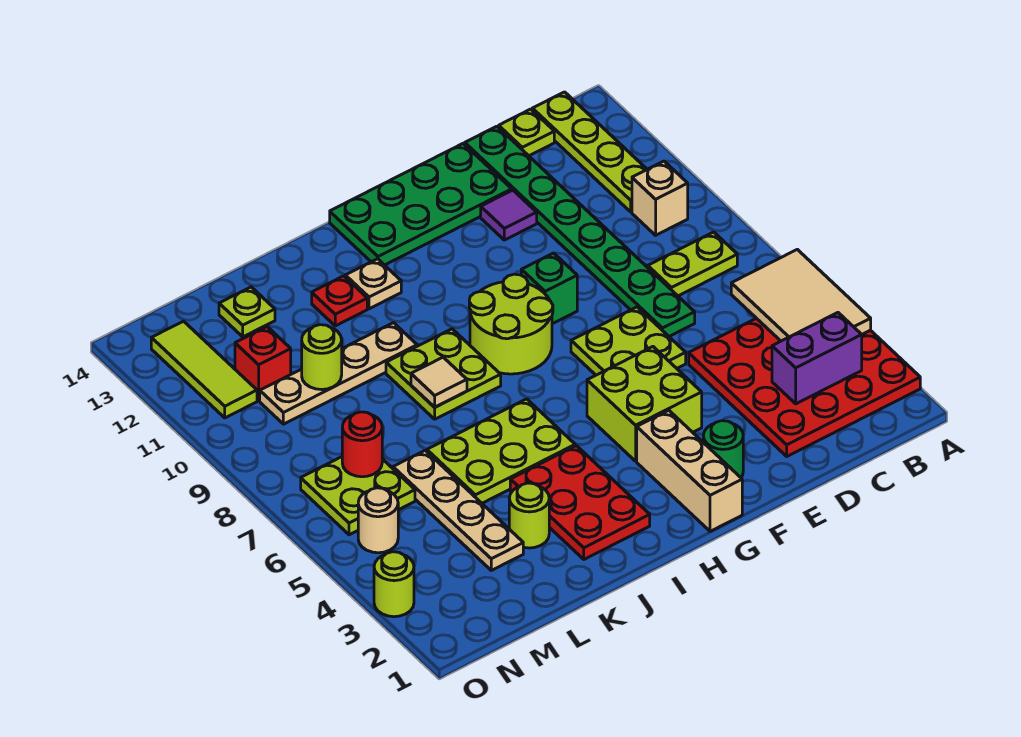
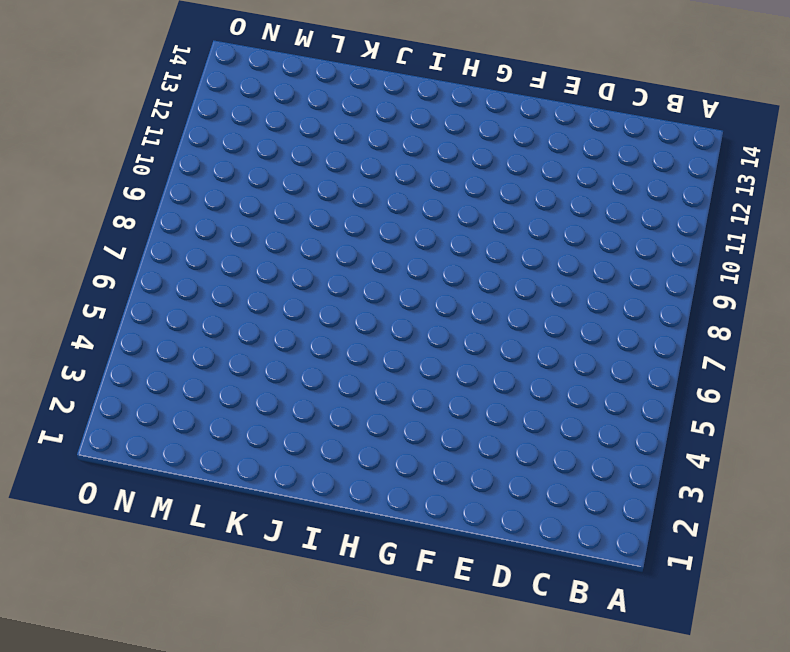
none -> red 4x4 plate [689,318,920,456]
none -> lime 1x2 plate [648,232,737,296]
none -> tan 1x1 brick [632,161,688,235]
none -> lime 1x4 plate [532,92,647,212]

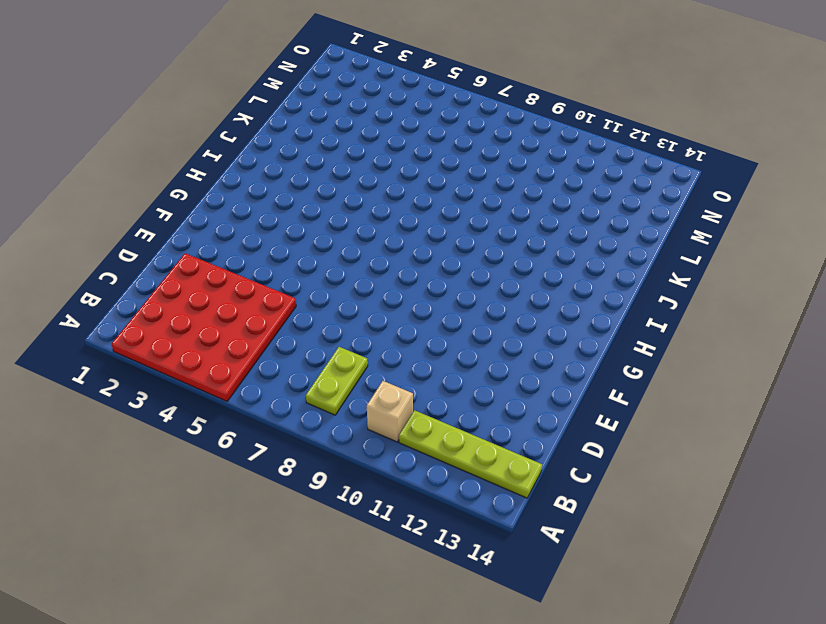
none -> lime 1x1 plate [499,109,554,156]
none -> green 1x8 plate [465,126,695,336]
none -> lime 2x2 plate [571,307,686,375]
none -> purple 1x1 tile [481,190,537,240]

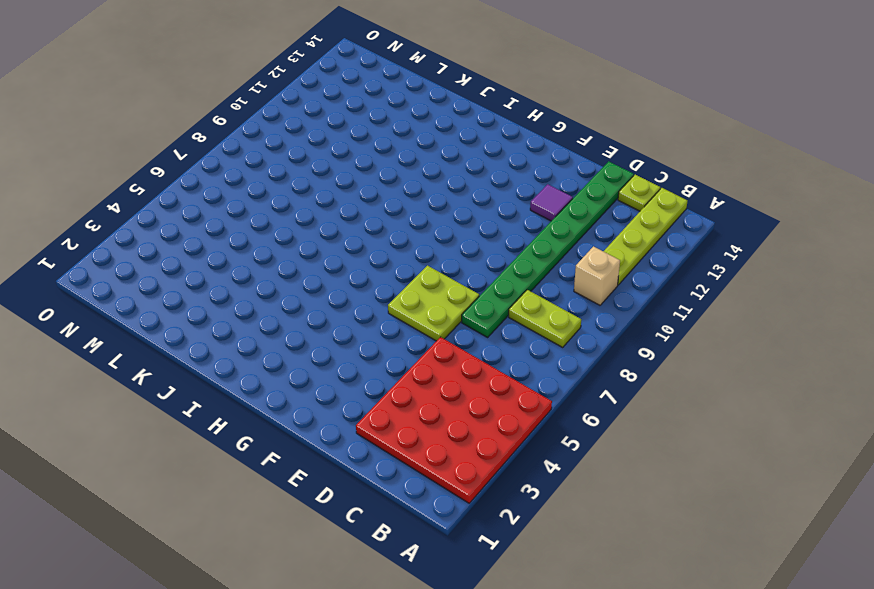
none -> green 2x4 plate [330,144,512,265]
none -> green 1x1 round brick [703,421,743,477]
none -> lime 2x2 brick [587,347,702,461]
none -> green 1x1 brick [521,253,577,324]

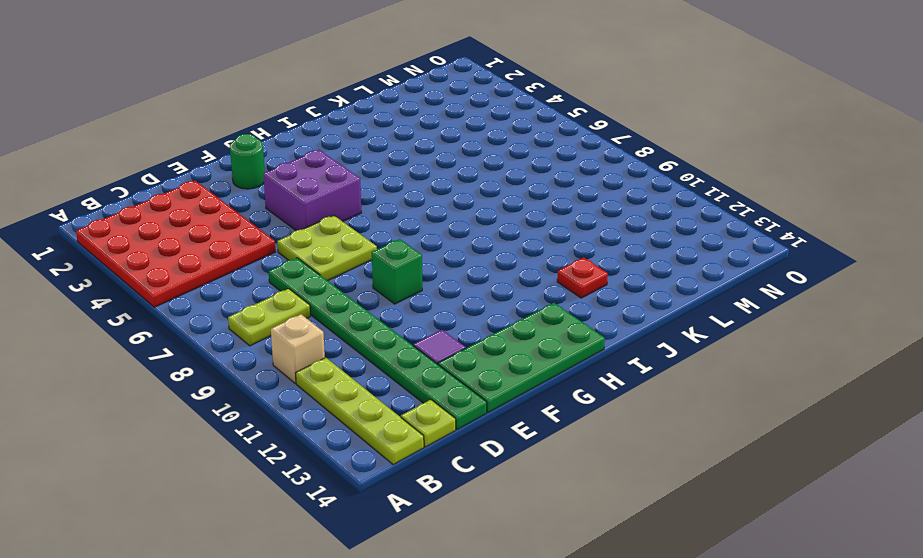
purple 2x2 brick [263,150,361,231] -> lime 2x2 brick [587,347,702,461]
none -> tan 1x3 brick [637,410,742,531]
none -> lime 2x2 round brick [469,274,553,374]
none -> red 2x3 plate [510,446,650,559]
none -> lime 2x3 plate [427,399,575,503]

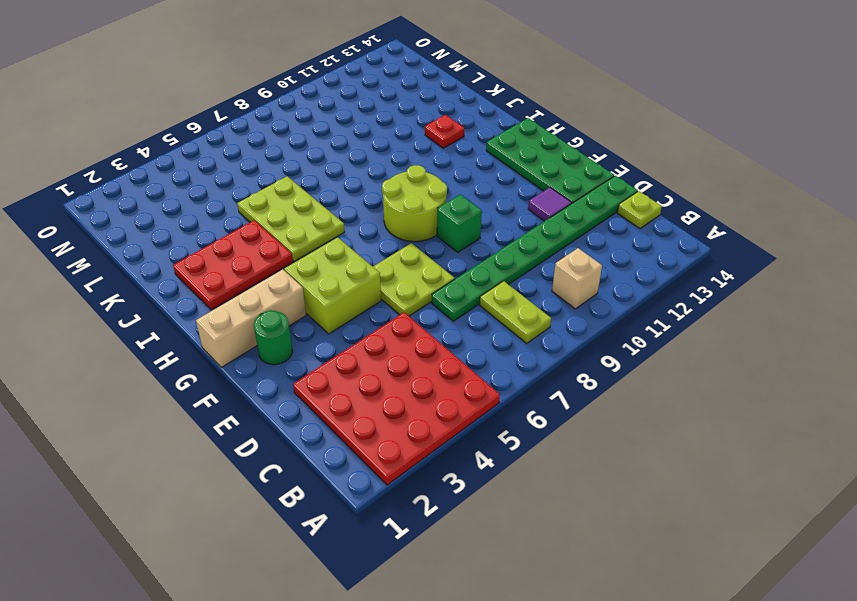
none -> lime 1x4 plate [532,92,647,212]
none -> lime 2x2 plate [386,329,501,419]
none -> tan 1x1 plate [345,259,401,309]
none -> tan 1x4 plate [260,323,417,424]

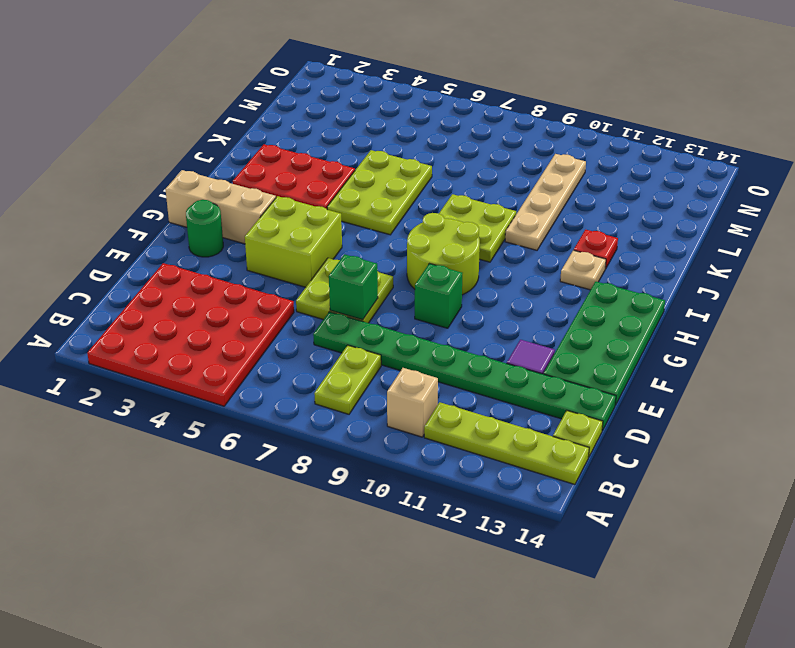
green 1x1 brick [329,254,378,320] -> none
none -> lime 1x1 round brick [509,483,549,548]
none -> tan 1x4 plate [393,450,523,570]
none -> lime 1x1 plate [219,287,275,337]
none -> lime 2x2 plate [301,457,415,535]

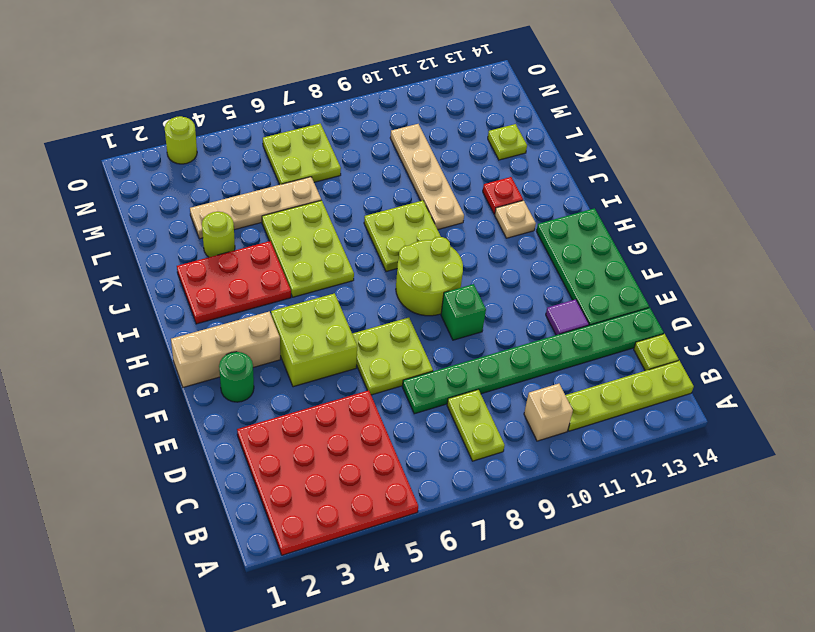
none -> red 1x1 brick [235,327,291,401]
none -> tan 1x1 round brick [358,488,398,553]
none -> lime 1x3 tile [151,321,257,418]
none -> tan 2x3 tile [731,249,871,341]

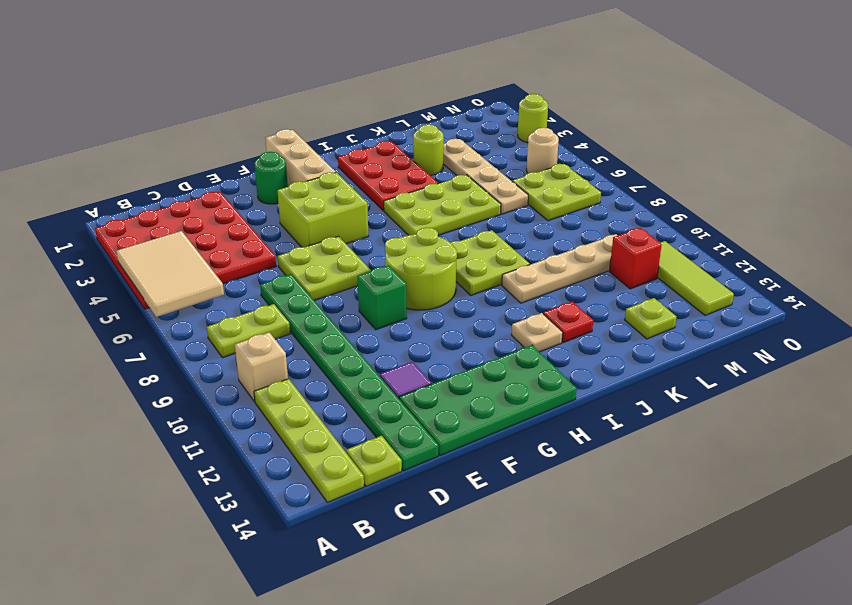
none -> purple 1x2 brick [772,313,862,404]
none -> tan 1x1 tile [411,357,467,407]
none -> lime 1x1 round brick [302,325,342,390]
none -> red 1x1 round brick [342,412,382,477]

